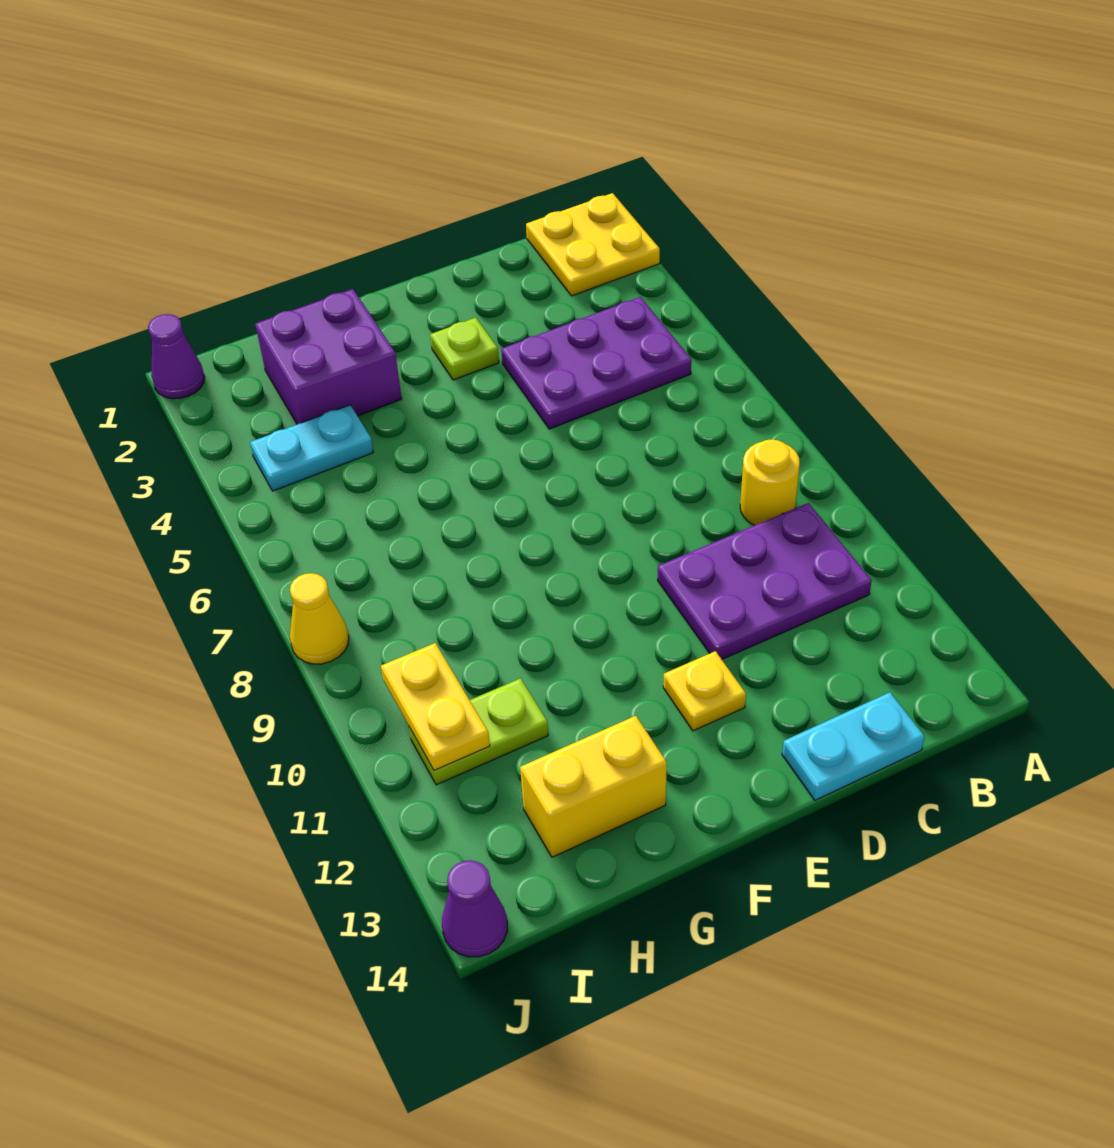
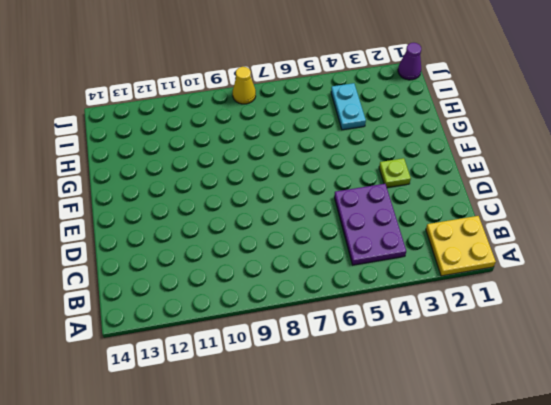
none -> yellow 1x1 round brick [740,439,800,525]
none -> purple 2x3 plate [657,503,872,659]
none -> cyan 1x2 plate [782,692,925,800]

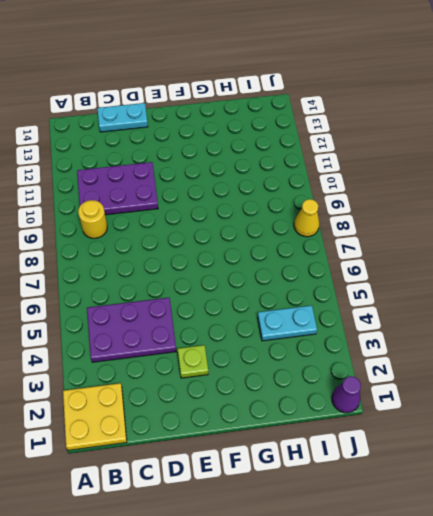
none -> yellow 1x1 plate [663,651,746,731]
none -> purple 2x2 brick [255,289,402,424]
none -> yellow 1x2 brick [520,716,667,857]

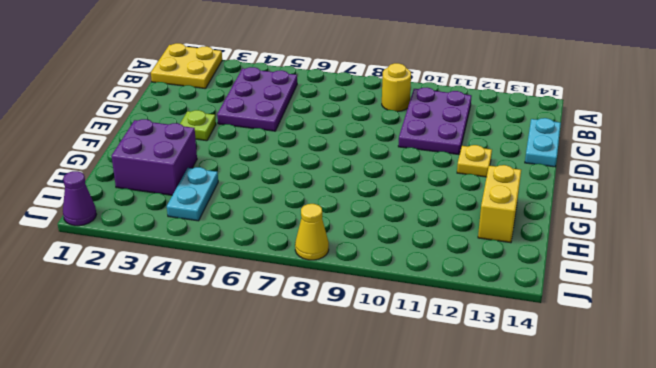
none -> lime 1x2 plate [409,678,548,785]
none -> purple 1x1 cone [442,860,507,957]
none -> yellow 1x2 plate [381,643,490,770]

